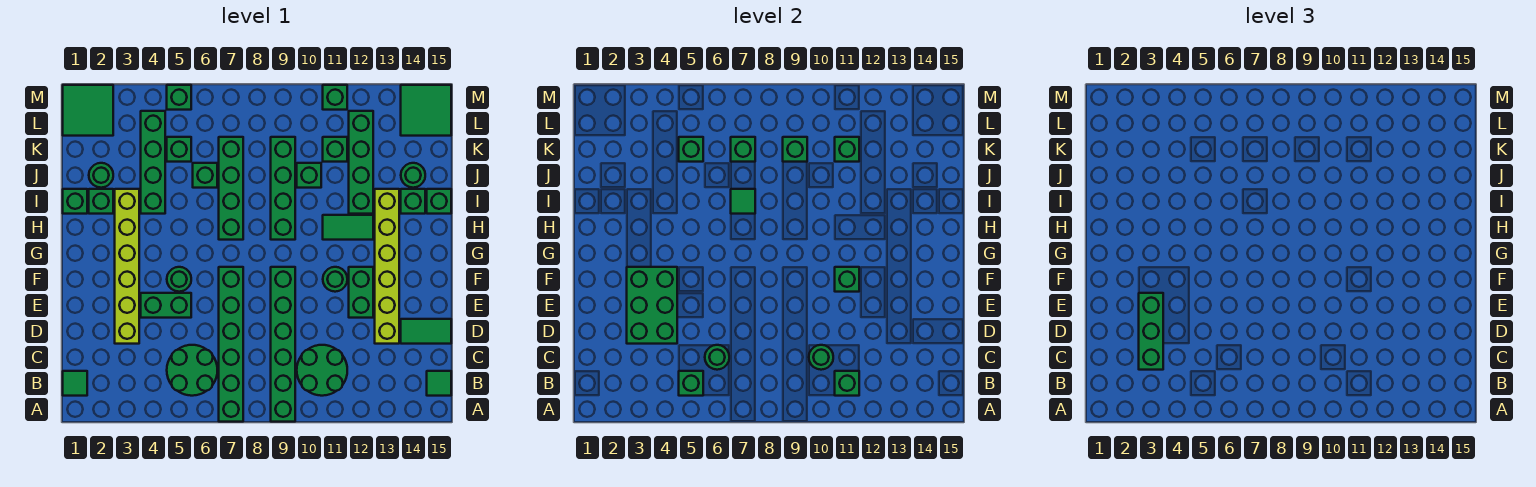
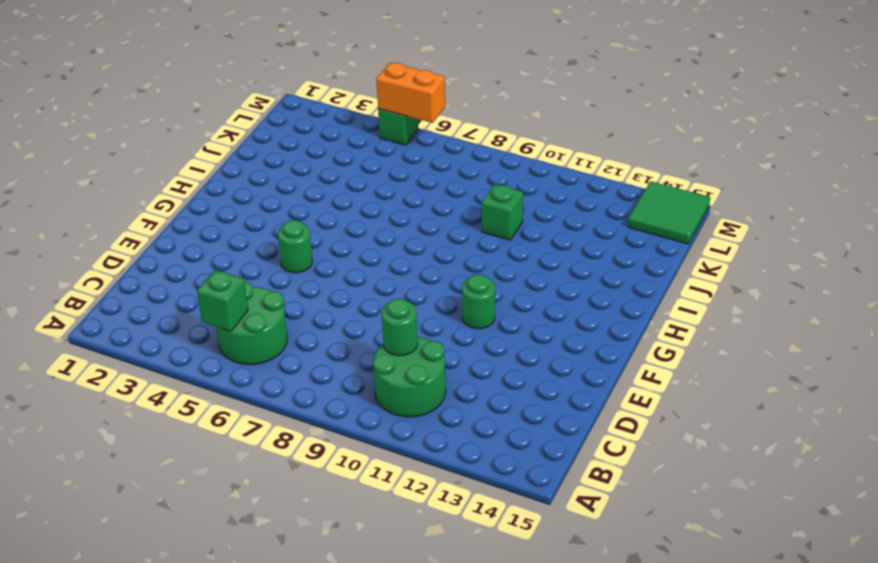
orange 1x2 brick [376,63,445,123] -> none
none -> green 1x6 brick [219,267,243,422]
none -> green 1x6 brick [271,267,295,422]
none -> green 1x1 tile [63,371,87,396]
none -> green 1x1 tile [427,371,451,396]

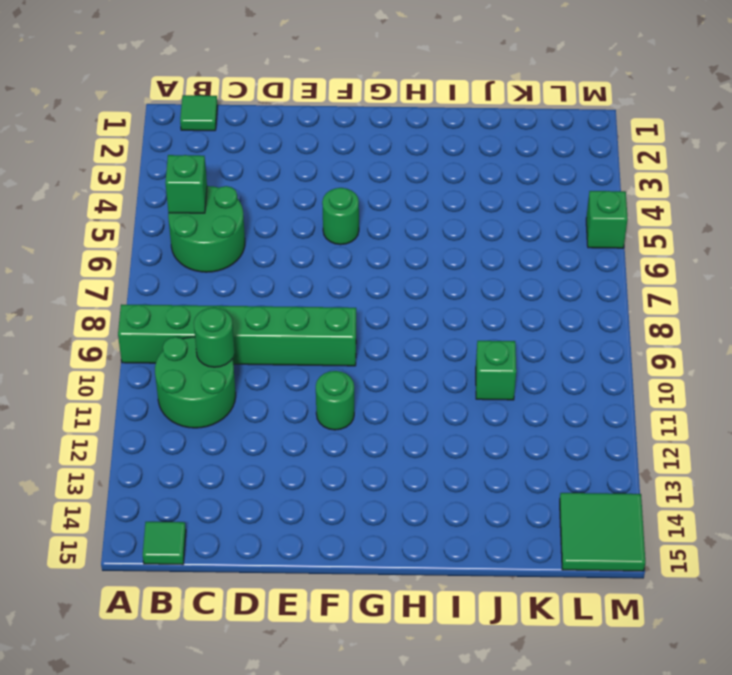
none -> green 1x6 brick [219,267,243,422]
none -> lime 1x6 brick [115,189,139,344]
none -> lime 1x6 brick [375,189,399,344]
none -> green 1x2 tile [401,319,451,344]

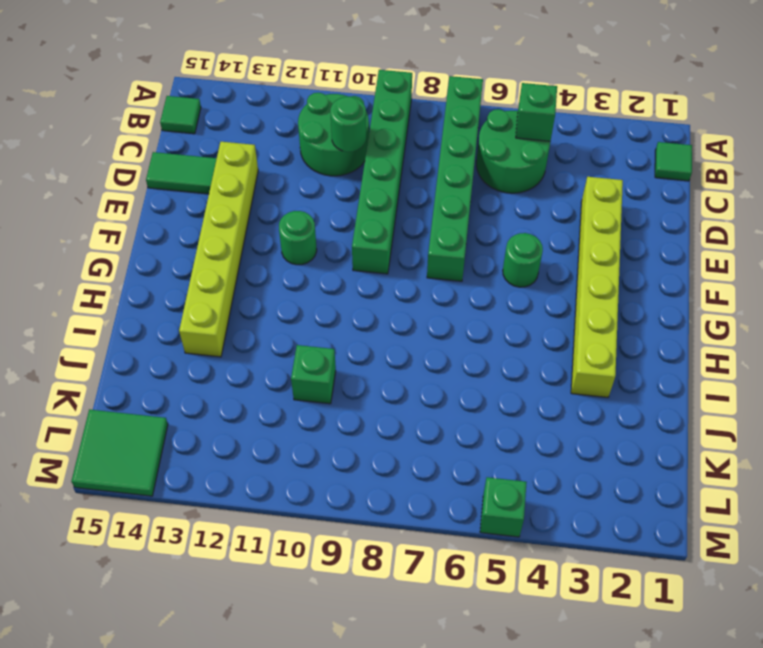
none -> green 1x2 brick [141,293,191,318]
none -> green 1x2 brick [349,267,373,318]
none -> green 1x4 brick [219,137,243,240]
none -> green 1x4 brick [271,137,295,240]

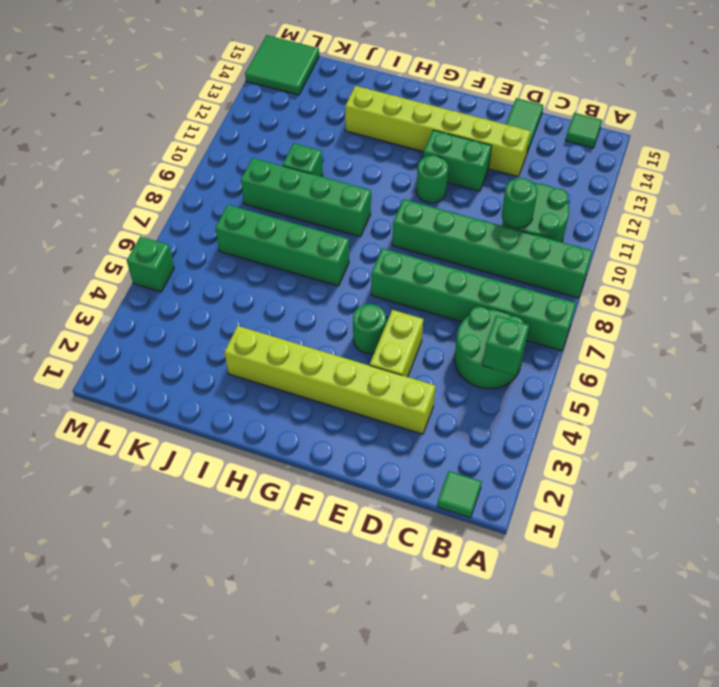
lime 1x2 brick [370,310,423,377] -> green 1x2 brick [141,293,191,318]
none -> green 1x2 tile [323,215,373,240]
none -> green 1x1 brick [63,189,87,214]
none -> green 1x1 brick [89,189,113,214]
none -> green 1x4 brick [141,111,165,214]

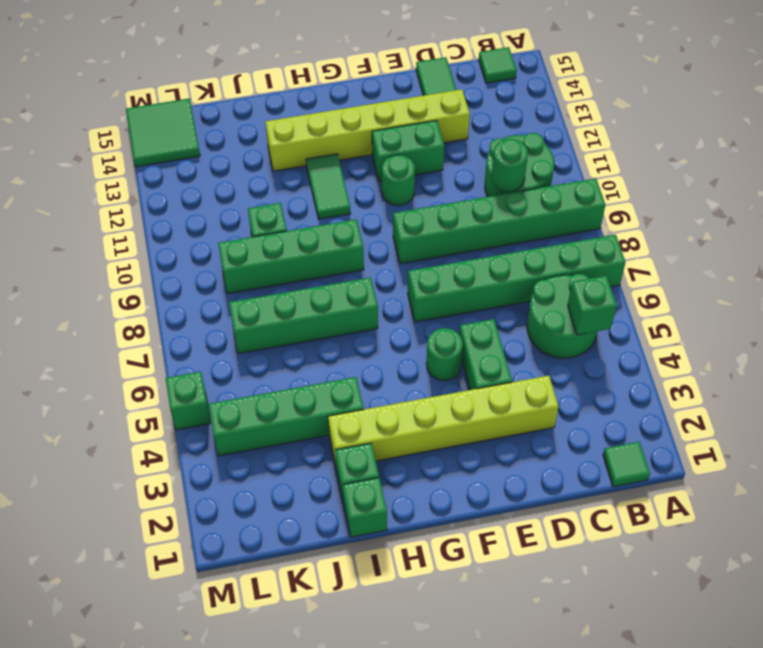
none -> green 1x4 brick [349,111,373,214]
none -> green 1x1 brick [401,189,425,214]
none -> green 1x1 brick [427,189,451,214]
none -> green 1x1 round brick [89,163,113,188]

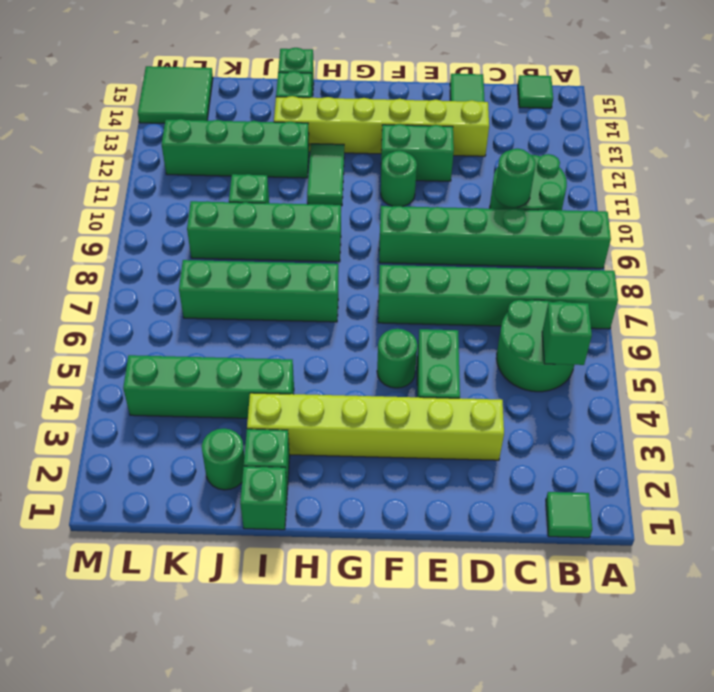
none -> green 1x1 brick [193,163,217,188]
none -> green 1x1 round brick [401,163,425,188]
none -> green 1x1 brick [167,137,191,162]
none -> green 1x1 brick [323,137,347,162]

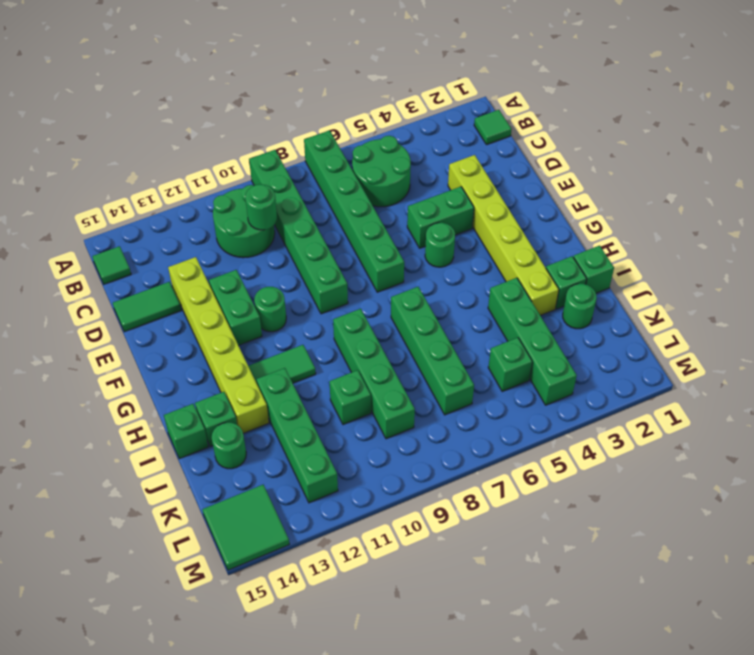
none -> green 1x1 brick [193,163,217,188]
none -> green 1x1 brick [323,137,347,162]
none -> green 2x2 tile [63,85,113,136]
none -> green 1x1 brick [167,85,191,110]

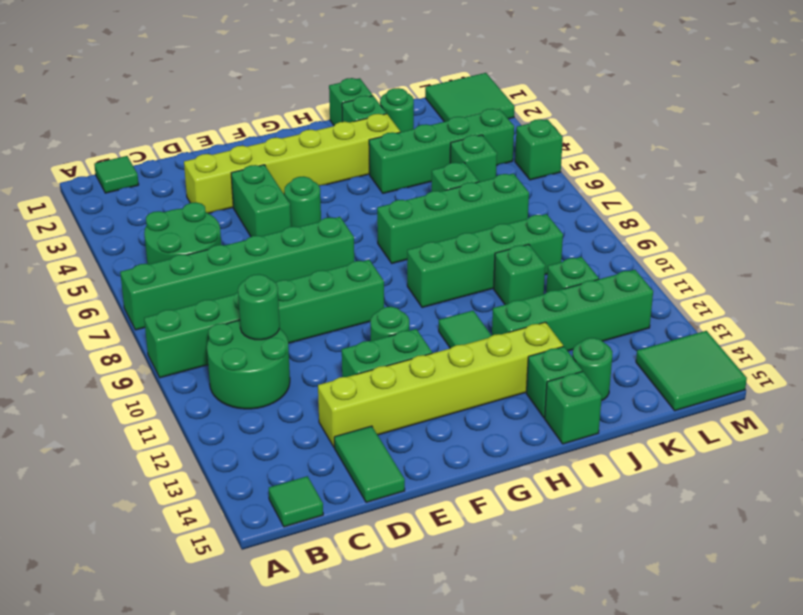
none -> green 1x1 brick [323,85,347,110]
none -> green 1x1 brick [679,371,703,396]
none -> green 1x1 brick [835,371,859,396]
none -> green 1x1 round brick [705,345,729,370]

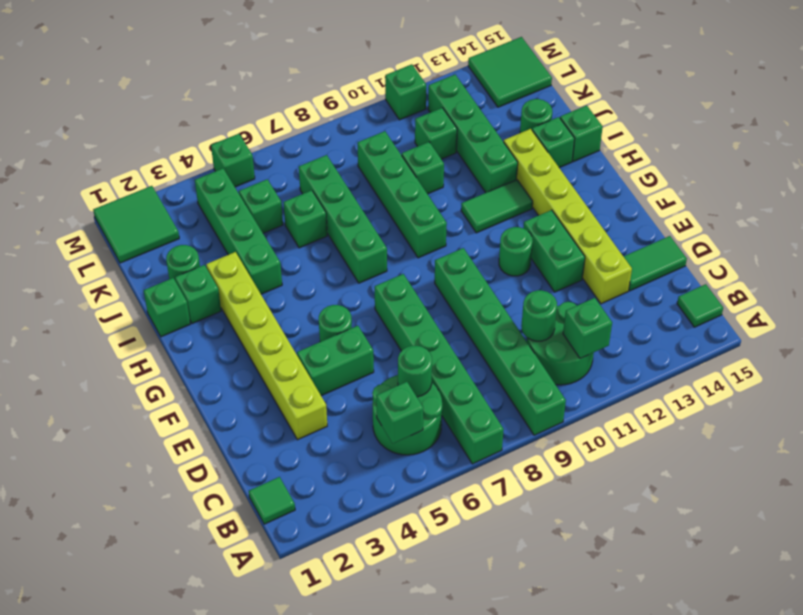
none -> green 2x3 brick [627,267,677,344]
none -> green 1x1 brick [835,267,859,292]
none -> green 1x1 tile [731,189,755,214]
none -> green 1x1 brick [679,137,703,162]

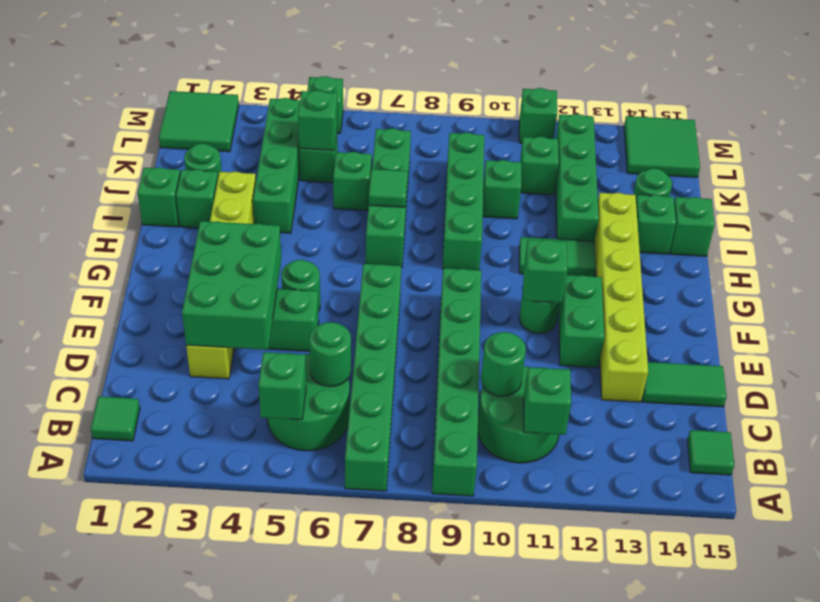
none -> green 1x1 brick [731,137,755,162]
none -> green 1x1 brick [783,137,807,162]
none -> green 1x1 brick [835,137,859,162]
none -> green 1x3 brick [1139,293,1163,370]

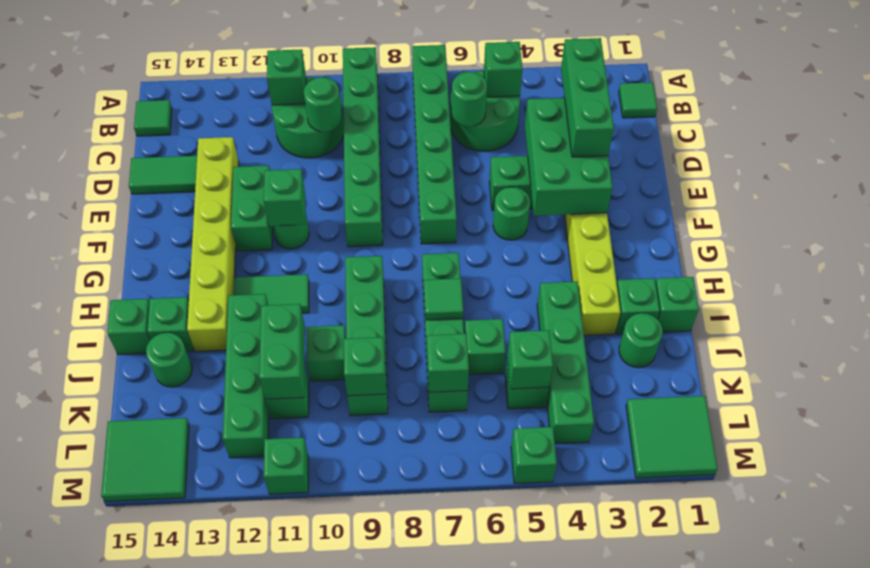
green 1x2 brick [259,304,305,399] -> green 1x1 brick [835,137,859,162]

